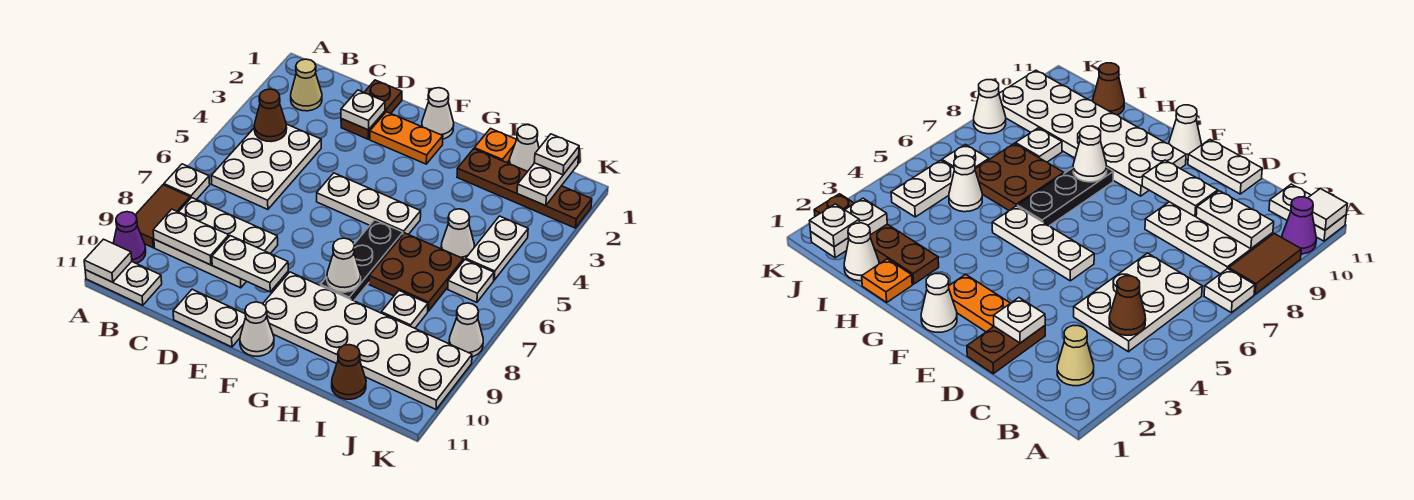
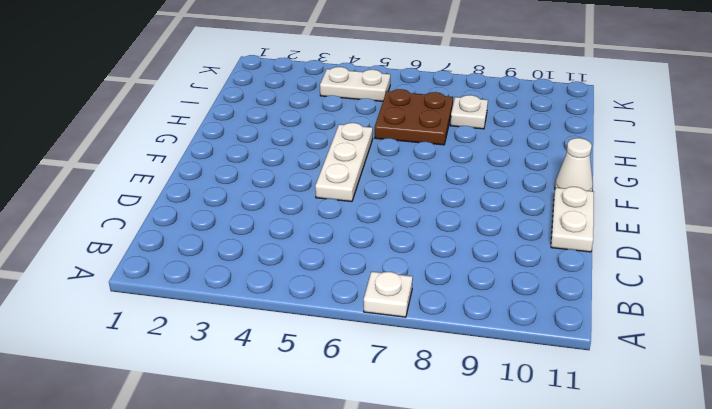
none -> brown 1x2 tile [136,185,190,248]
none -> purple 1x1 cone [113,212,146,264]
none -> white 1x2 plate [85,262,162,305]
none -> tan 1x1 cone [291,59,322,111]

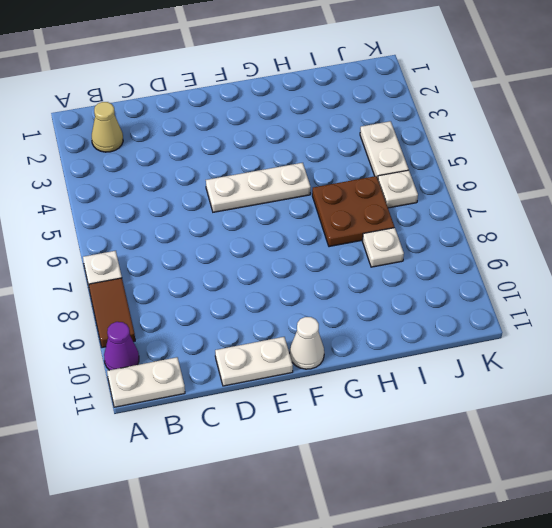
none -> white 2x3 plate [211,124,321,209]
none -> white 2x3 plate [154,197,278,288]
none -> brown 1x2 plate [341,80,402,139]
none -> orange 1x2 plate [370,112,443,164]

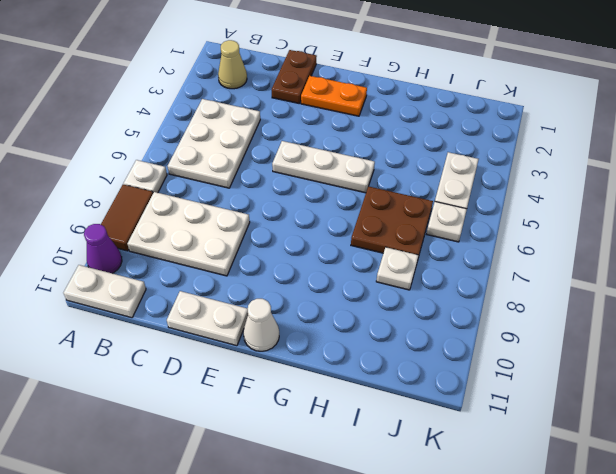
none -> white 1x1 cone [422,88,454,139]
none -> white 2x6 plate [263,272,472,409]
none -> black 1x3 plate [321,220,403,301]
none -> orange 1x1 plate [474,128,517,163]

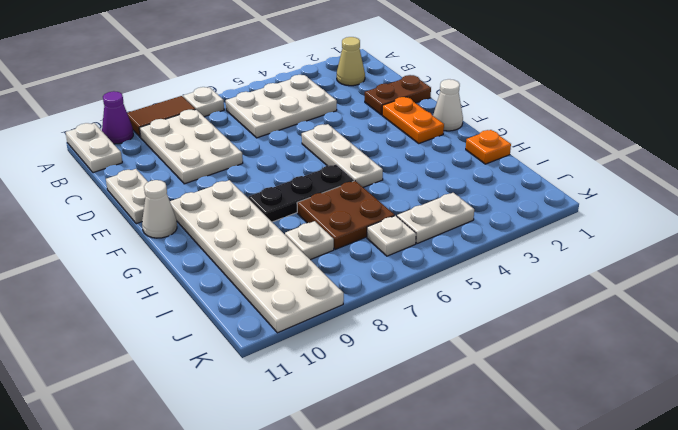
none -> brown 1x4 plate [457,149,592,228]
none -> white 1x1 cone [510,125,539,171]
none -> white 1x1 cone [441,209,474,261]
none -> brown 1x1 cone [332,345,366,399]

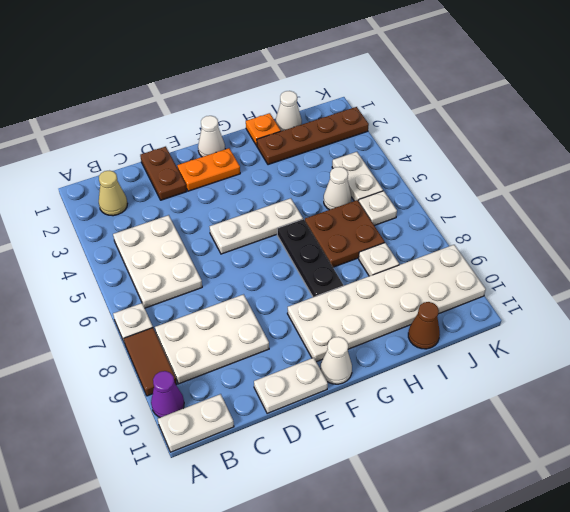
none -> white 1x1 cone [449,303,483,357]
none -> white 1x1 tile [84,239,132,282]
none -> brown 1x1 cone [254,89,287,142]
none -> white 1x2 plate [153,209,229,265]

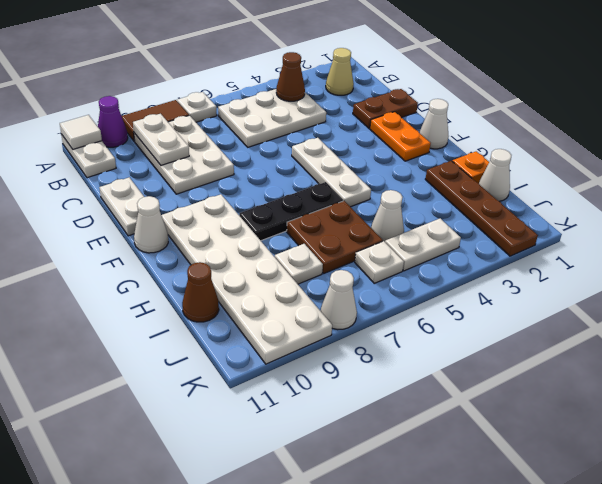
none -> white 1x1 plate [341,90,385,130]
none -> white 1x2 plate [212,236,288,292]
none -> white 1x1 cone [327,238,361,292]
none -> white 1x2 plate [517,156,579,206]

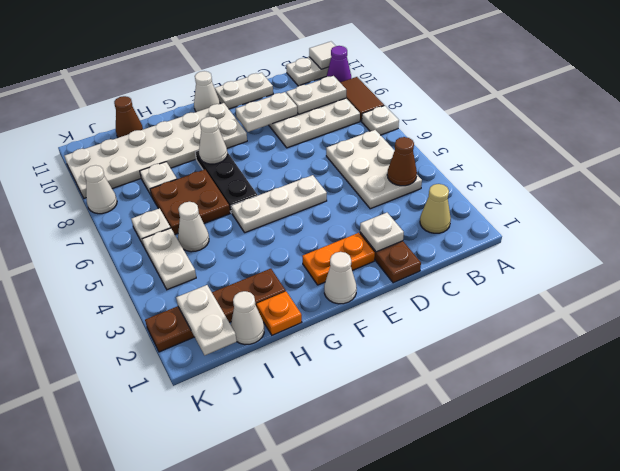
none -> white 1x1 plate [534,134,579,175]

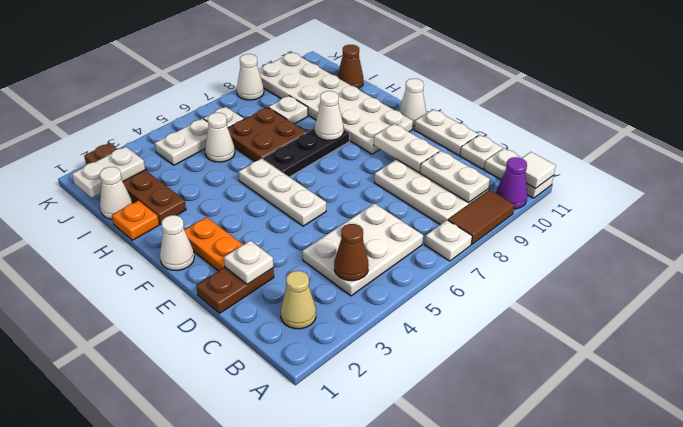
white 1x1 plate [460,135,503,169] -> white 1x1 plate moved to [534,134,579,175]

